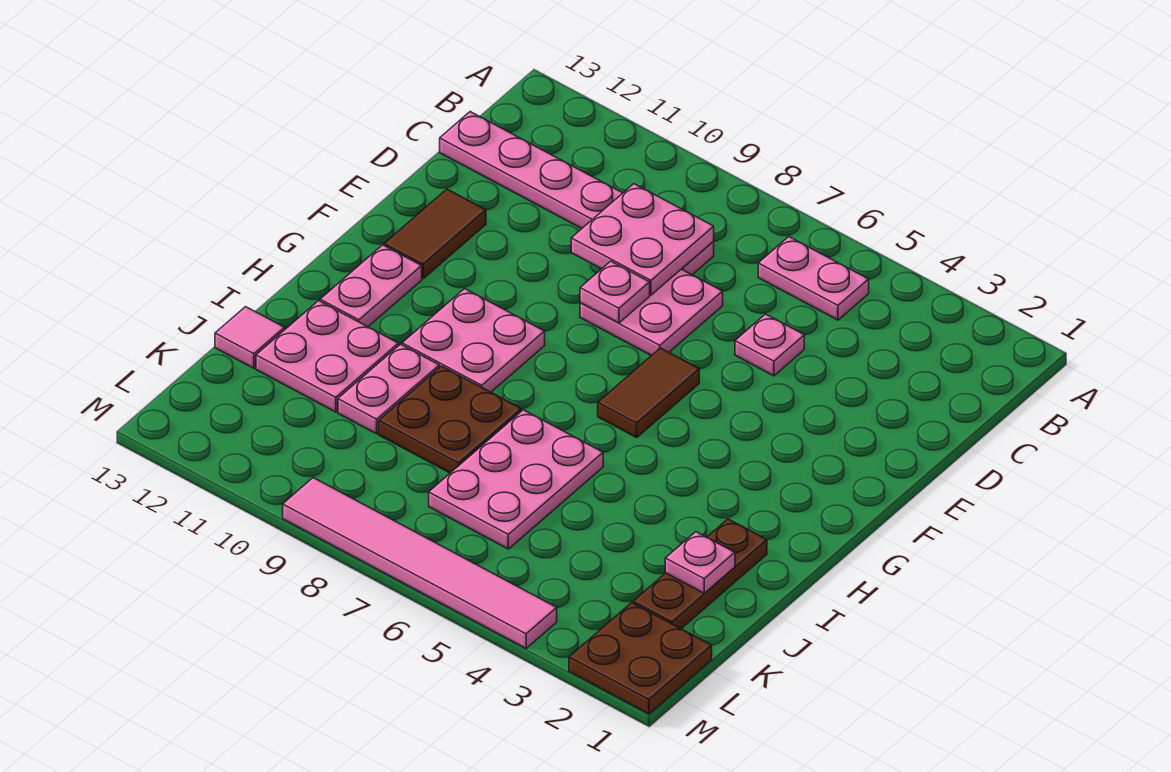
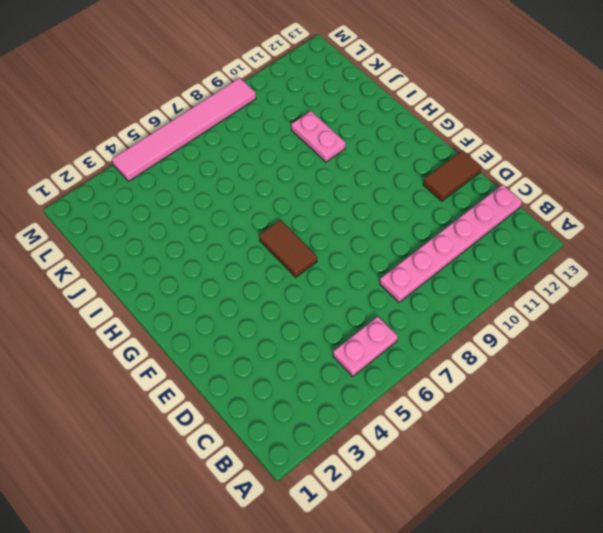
brown 1x2 tile [423,151,481,201] -> brown 1x2 tile turned to [384,189,486,279]
none -> pink 1x1 plate [735,314,804,376]
none -> pink 2x2 plate [580,269,723,356]
none -> pink 2x2 plate [402,289,545,392]

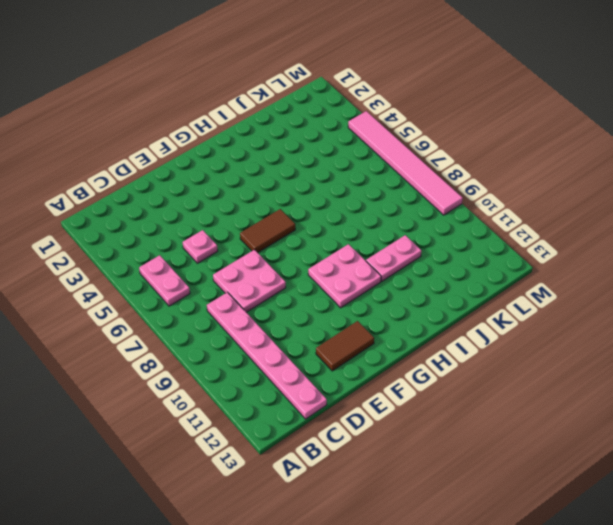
none -> pink 1x2 plate [320,245,422,327]
none -> brown 1x3 plate [633,519,767,629]
none -> pink 2x3 plate [429,410,603,549]

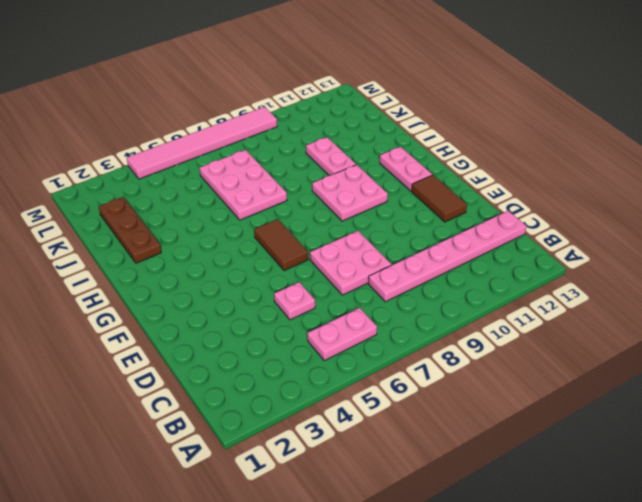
none -> brown 2x2 plate [379,366,521,473]
none -> pink 2x2 plate [256,301,398,412]
none -> pink 1x1 tile [215,307,285,368]

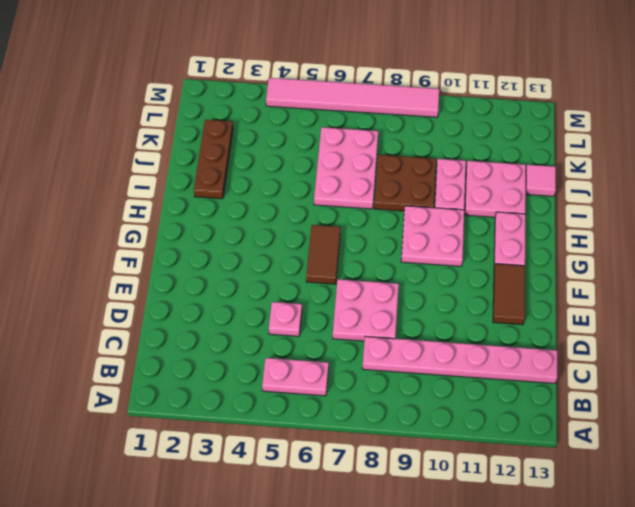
none -> brown 2x2 plate [569,603,712,714]
none -> pink 2x2 plate [571,184,714,295]
none -> pink 1x1 plate [580,261,650,323]

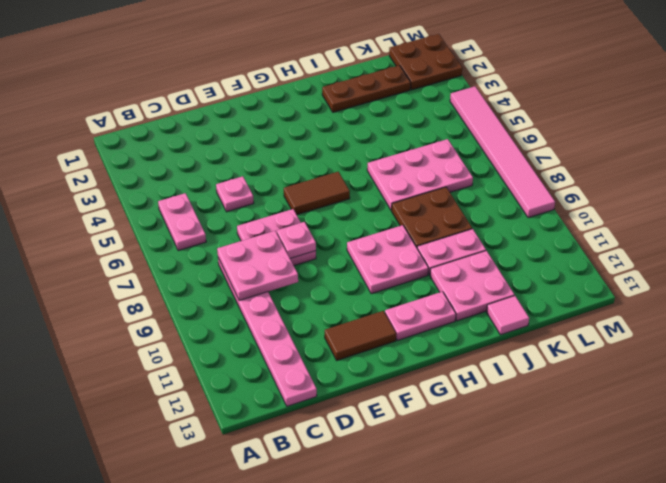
none -> pink 1x1 plate [665,532,735,593]

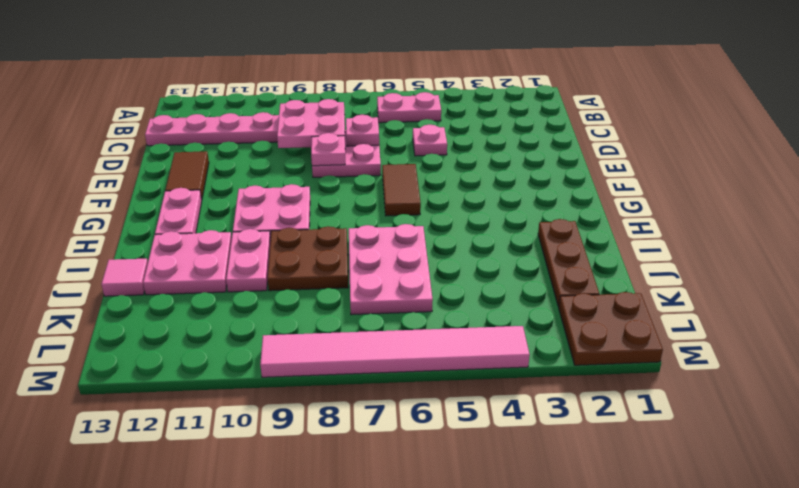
pink 1x1 plate [346,115,379,146] -> pink 1x1 plate moved to [665,532,735,593]

